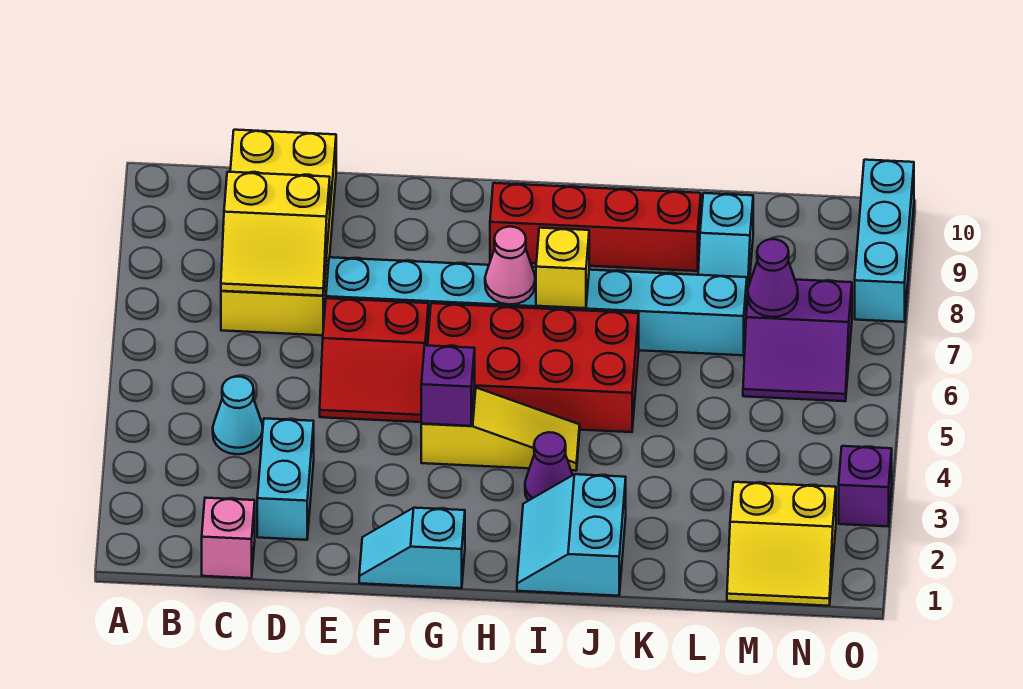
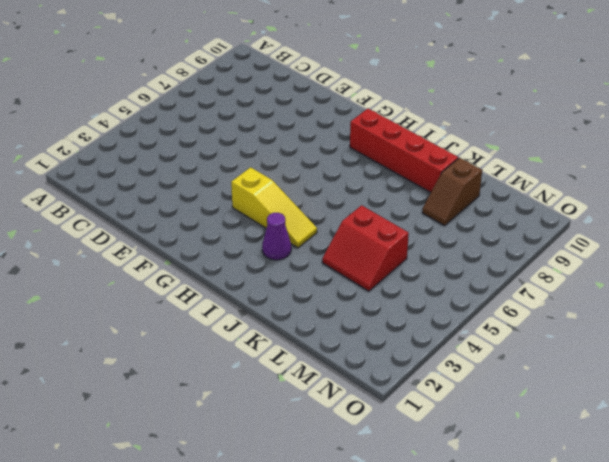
red 2x2 slope [322,205,409,291] -> red 2x2 slope moved to [320,298,428,422]
brown 1x2 slope [422,158,482,226] -> cyan 1x2 slope [698,193,753,301]
none -> pink 1x1 brick [202,498,255,578]
none -> cyan 1x1 cone [213,377,263,454]
none -> yellow 2x4 brick [221,130,336,335]

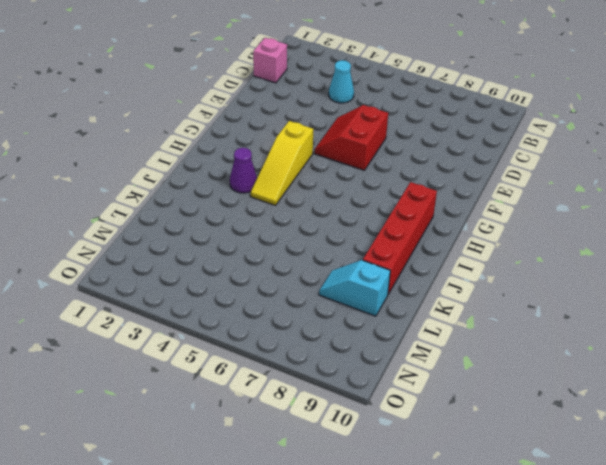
none -> yellow 2x4 brick [221,130,336,335]
none -> cyan 1x2 brick [257,418,314,540]
none -> cyan 1x8 brick [326,257,747,355]

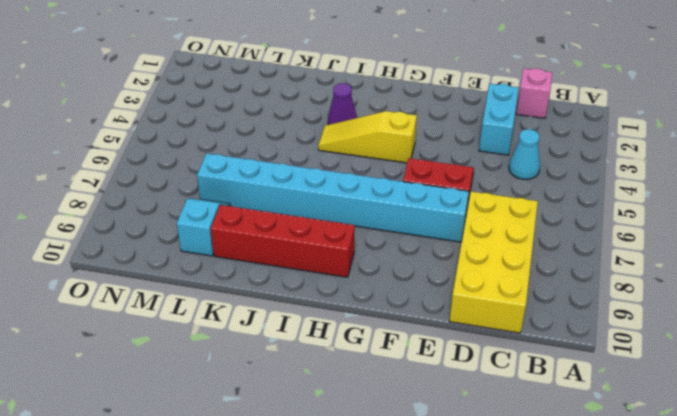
none -> cyan 1x2 slope [359,508,465,588]
none -> red 2x4 brick [428,303,639,432]
none -> cyan 2x2 slope [517,474,626,596]

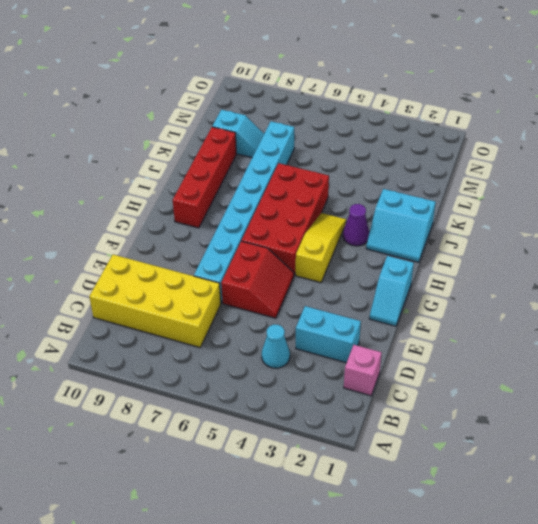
none -> yellow 2x2 slope [727,482,836,606]
none -> purple 2x2 slope [743,277,852,401]
none -> purple 1x1 brick [839,446,892,526]

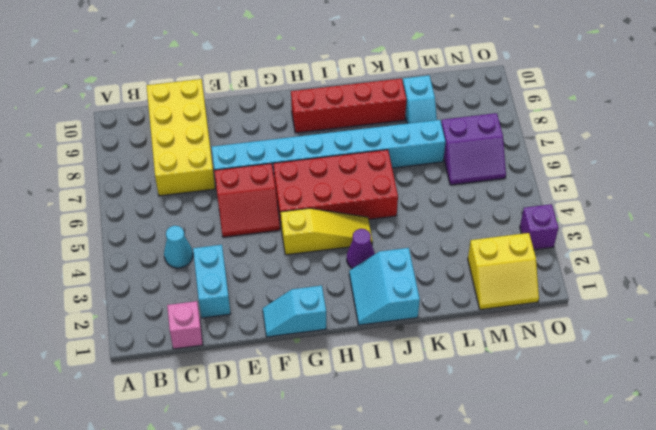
none -> cyan 1x3 brick [855,160,914,322]
none -> yellow 2x2 slope [221,172,330,296]
none -> purple 1x1 brick [421,345,475,426]

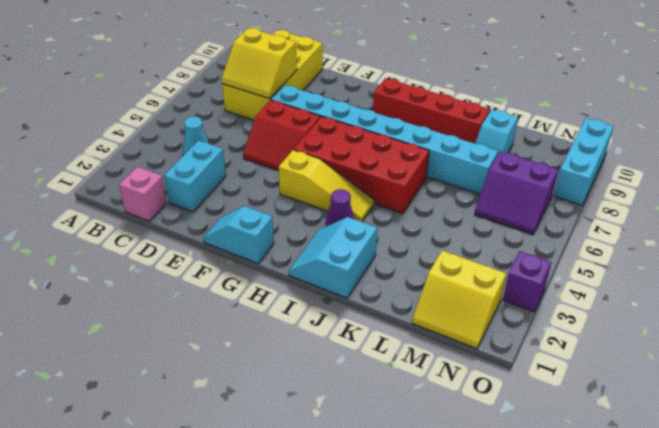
none -> purple 1x1 brick [421,345,475,426]
none -> pink 1x1 cone [485,227,535,305]
none -> yellow 1x1 brick [536,228,589,308]

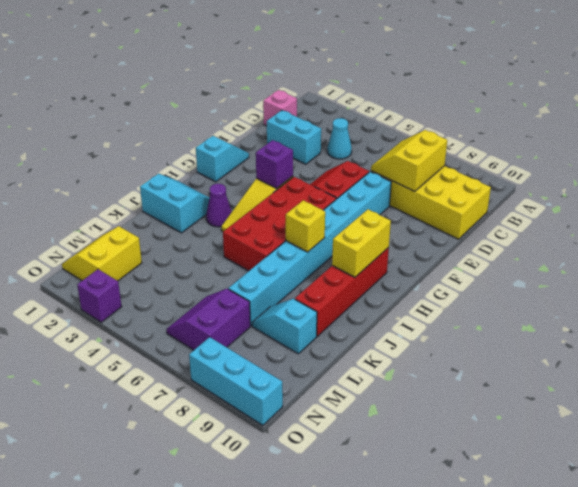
yellow 1x2 brick [332,209,391,277] -> none
none -> pink 1x1 cone [485,227,535,305]
none -> purple 1x1 cone [748,239,798,317]

